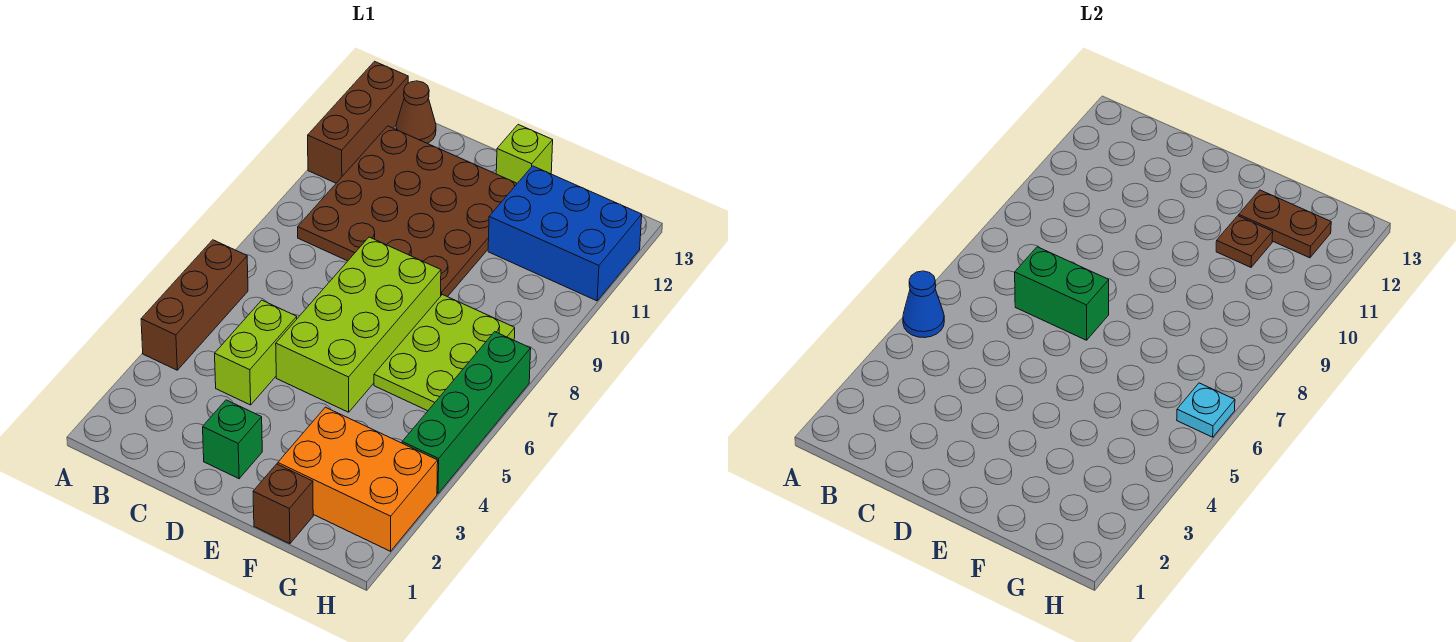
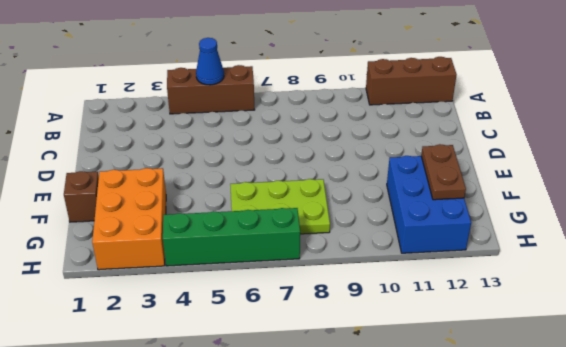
none -> brown 4x4 plate [298,126,517,297]
none -> brown 1x1 cone [396,81,436,143]
none -> lime 1x2 brick [215,300,297,405]

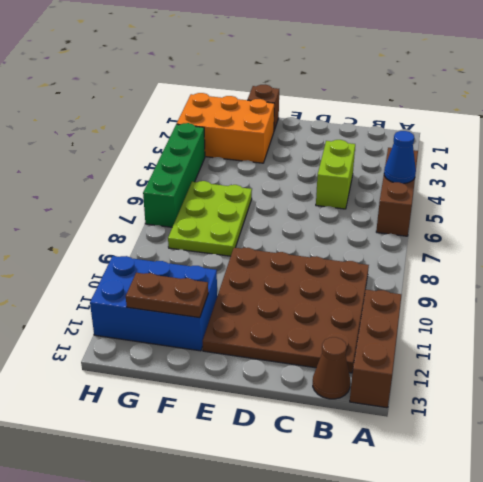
none -> green 1x1 brick [203,400,262,479]
none -> lime 2x4 brick [276,237,441,412]
none -> lime 1x1 brick [496,125,553,183]

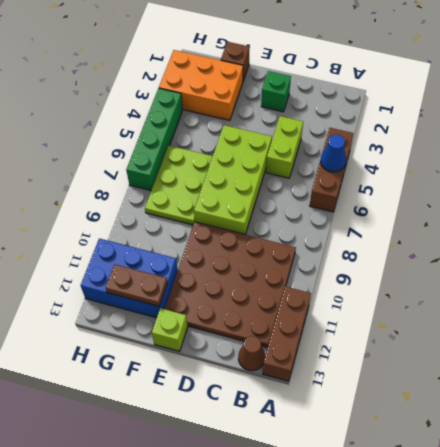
none -> green 1x2 brick [1015,247,1109,340]
none -> brown 1x1 plate [1216,216,1273,267]
none -> cyan 1x1 plate [1177,383,1235,437]

